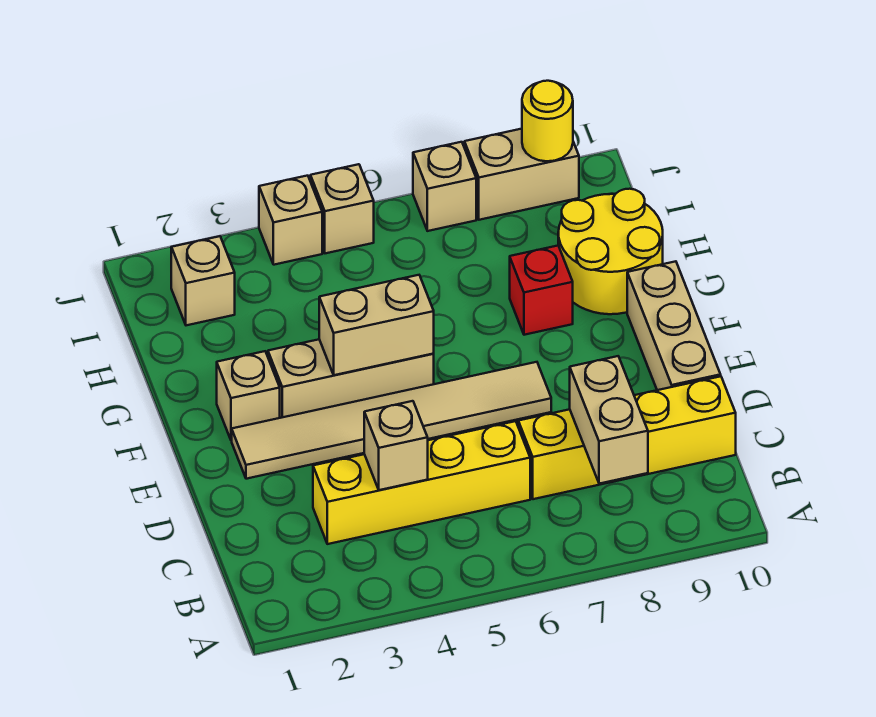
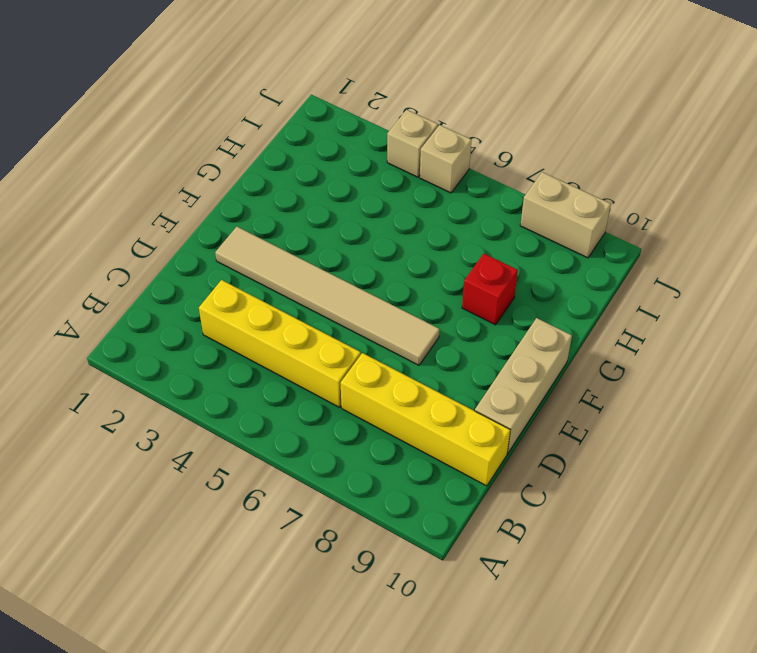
none -> tan 1x1 brick [217,351,280,440]
none -> tan 1x3 brick [268,339,434,418]
none -> yellow 2x2 round brick [558,189,663,314]

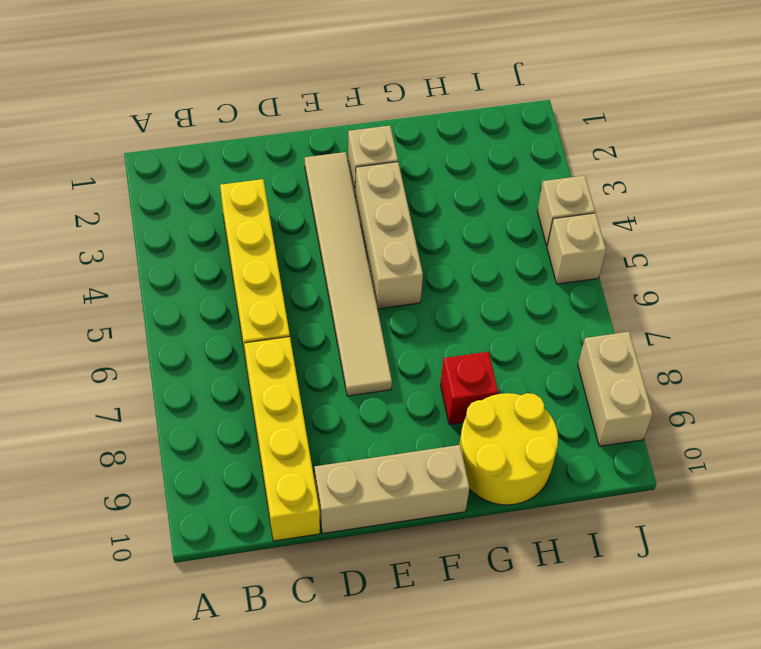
none -> tan 1x1 brick [171,236,235,325]
none -> tan 1x1 brick [413,142,476,231]
none -> tan 1x2 brick [570,356,648,484]

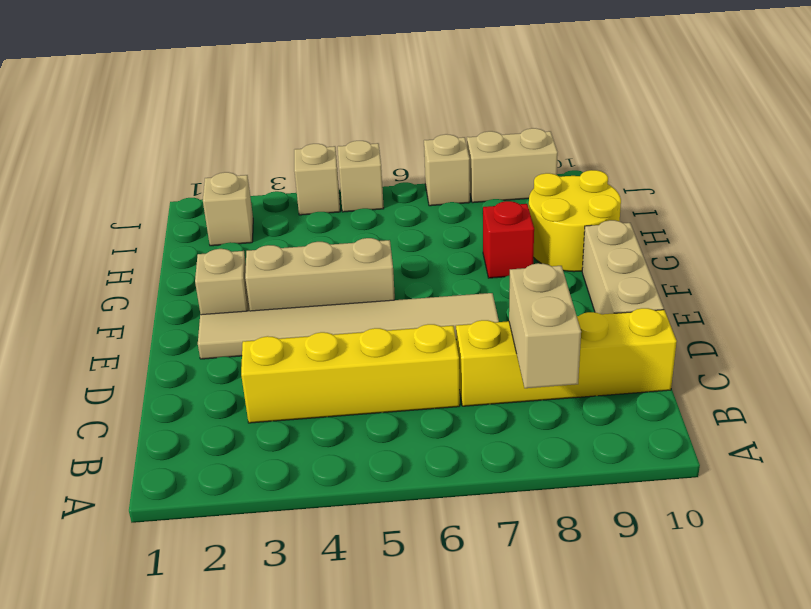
none -> tan 1x1 brick [364,401,428,490]
none -> tan 1x2 brick [319,275,434,375]
none -> yellow 1x1 round brick [522,81,573,161]

